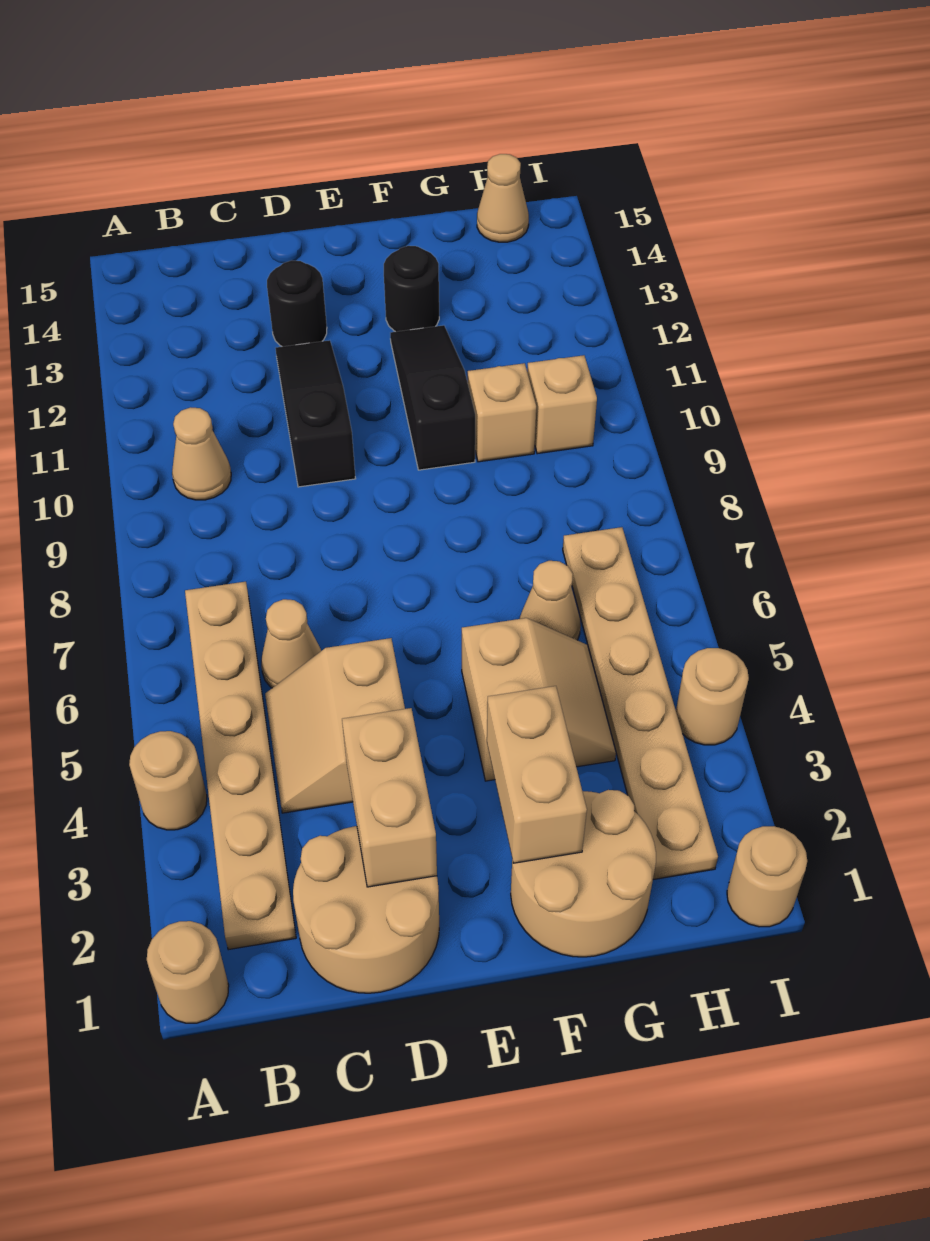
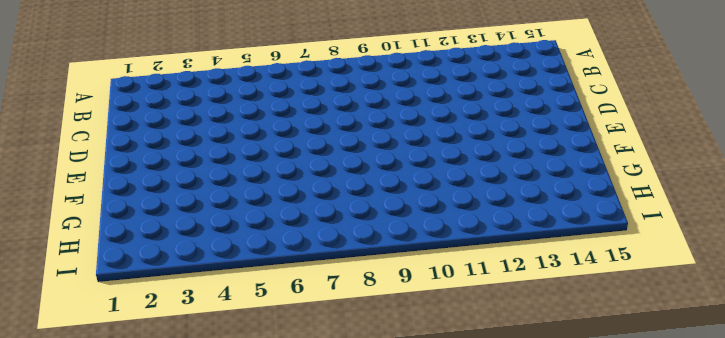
none -> tan 1x1 round brick [147,921,229,1023]
none -> tan 1x1 round brick [129,731,207,830]
none -> tan 1x6 plate [185,582,296,950]

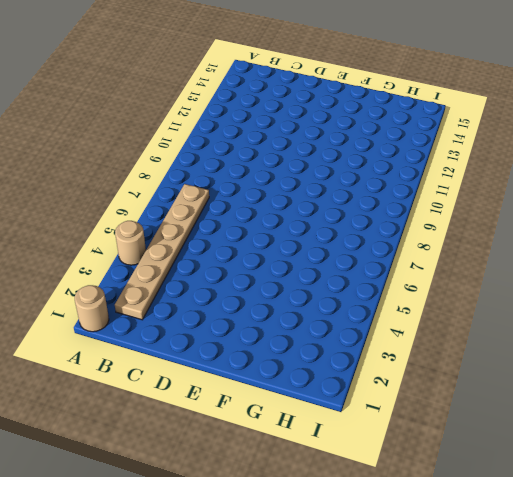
none -> tan 1x1 cone [172,407,231,500]
none -> tan 2x2 round brick [293,826,439,993]
none -> tan 2x2 slope [265,638,405,813]

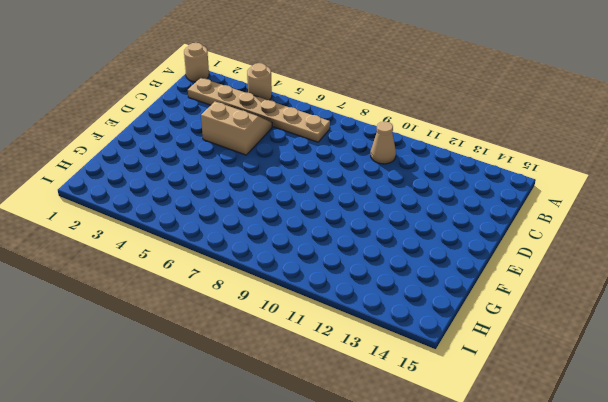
none -> tan 2x2 round brick [293,826,439,993]
none -> tan 1x1 cone [261,599,321,688]
none -> black 1x3 slope [275,340,356,487]

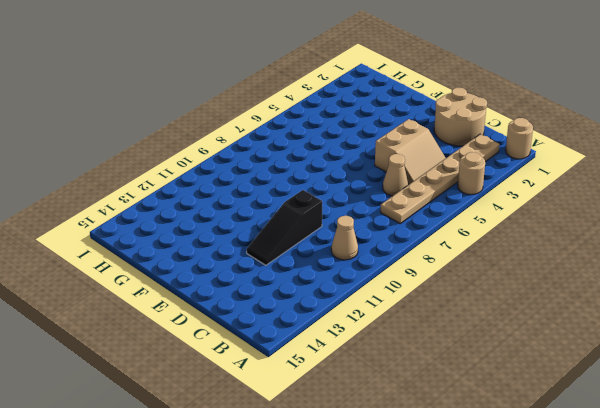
none -> black 1x1 round brick [267,260,327,347]
none -> tan 2x2 round brick [511,790,656,957]
none -> tan 2x2 slope [462,618,616,781]

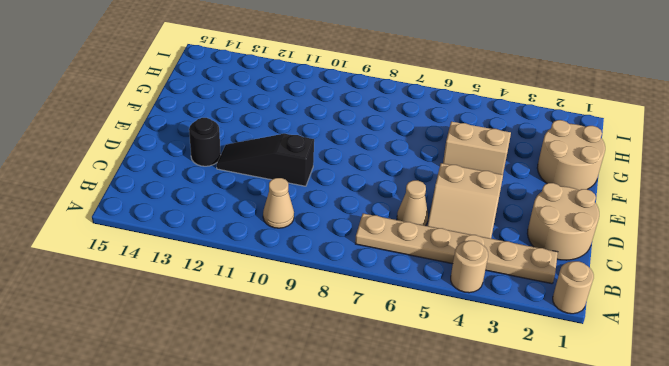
none -> black 1x3 slope [390,325,475,470]
none -> black 1x1 round brick [384,246,439,332]
none -> tan 1x1 cone [519,561,581,640]

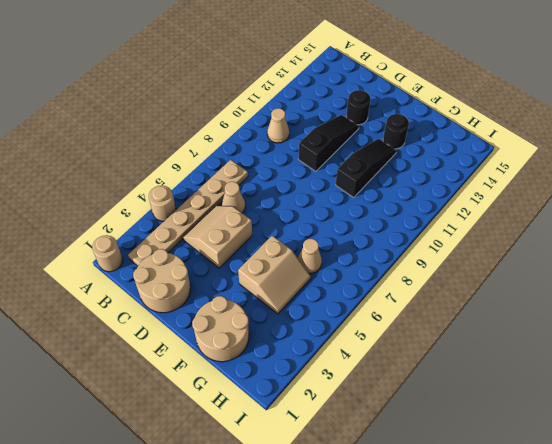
none -> tan 1x1 brick [468,363,536,462]
none -> tan 1x6 plate [563,527,718,880]
none -> tan 1x1 brick [527,355,597,454]

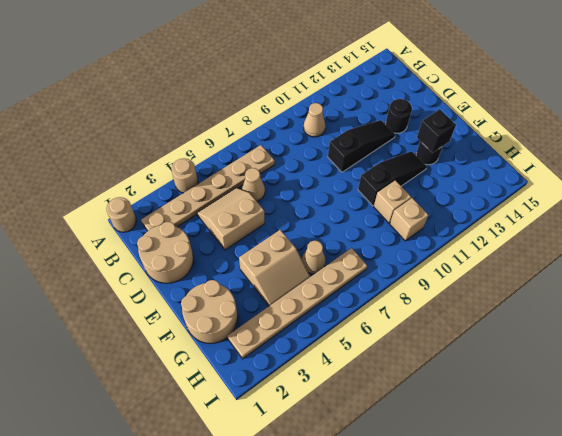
black 1x1 brick [417,109,456,153] -> none
none -> tan 1x1 cone [477,154,529,242]
none -> tan 1x1 round brick [727,826,807,927]
none -> tan 1x1 round brick [676,648,749,745]

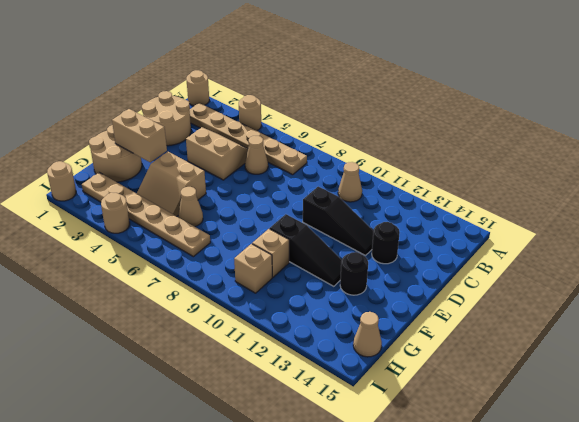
none -> tan 1x2 brick [342,708,437,887]

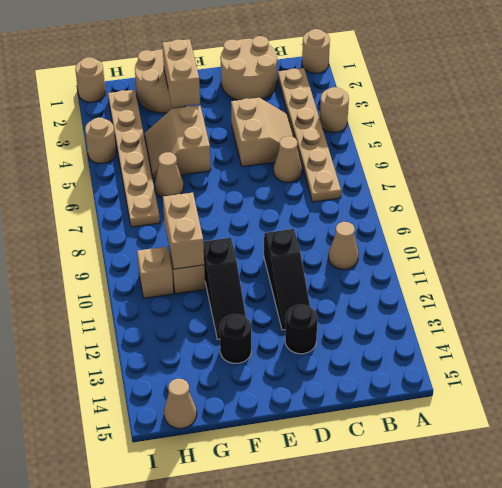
tan 1x2 brick [163,193,204,269] -> tan 1x2 brick moved to [342,708,437,887]

